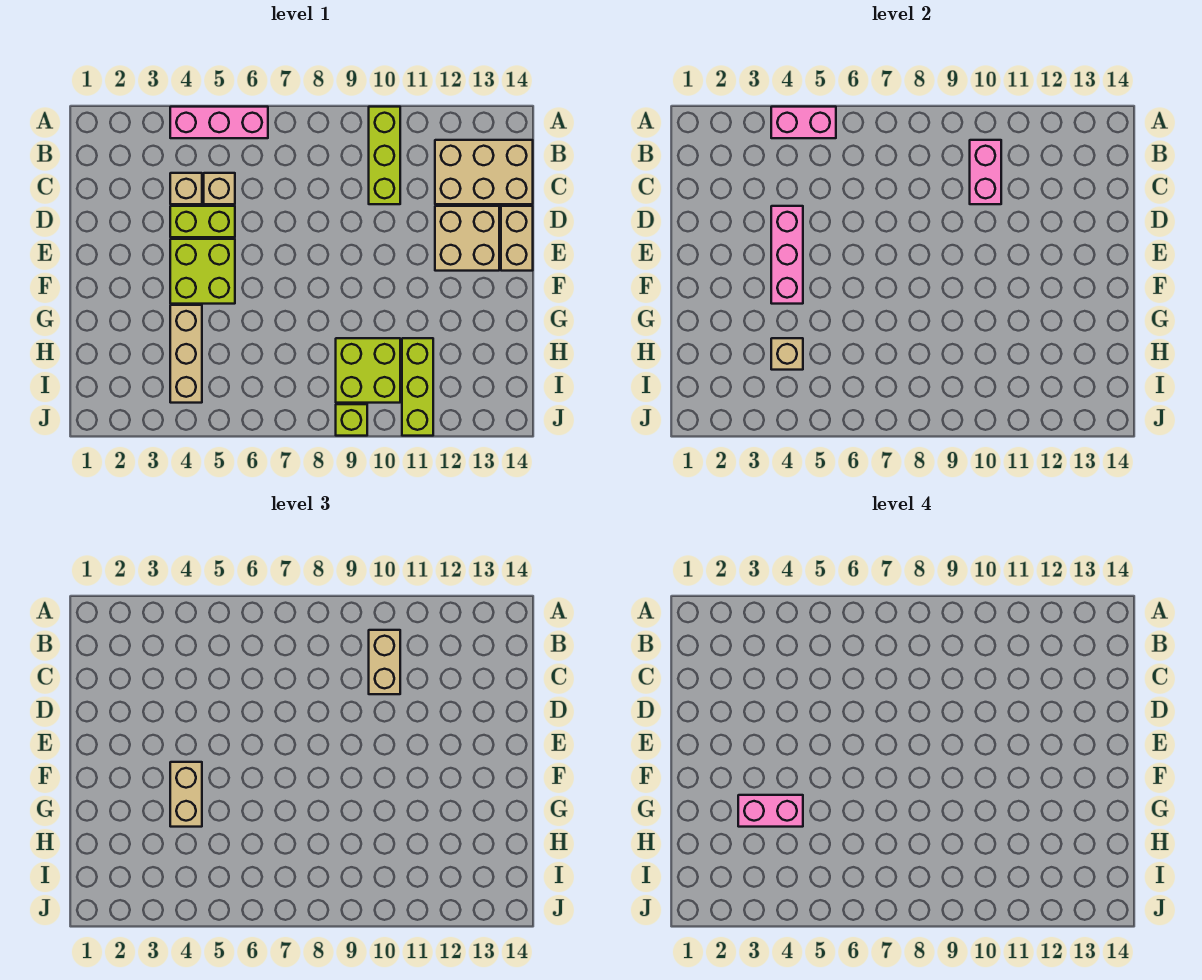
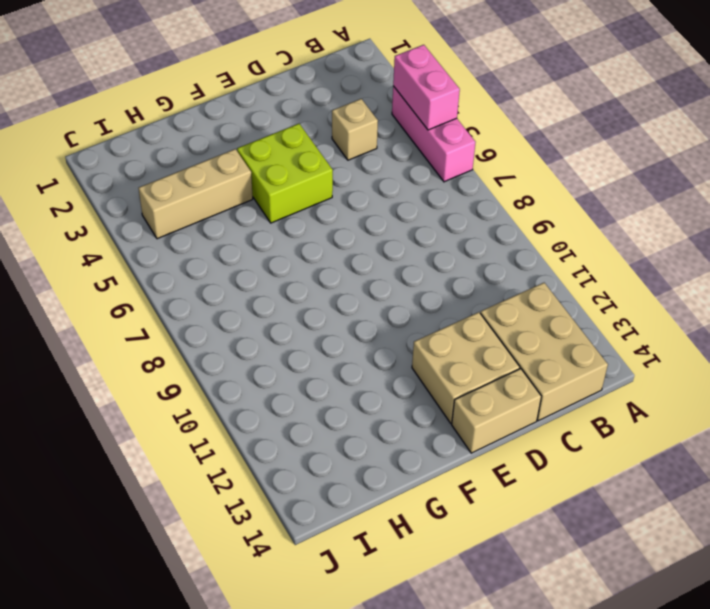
none -> lime 1x3 brick [369,107,400,204]
none -> tan 1x1 brick [204,173,235,204]
none -> lime 1x2 brick [170,206,235,237]

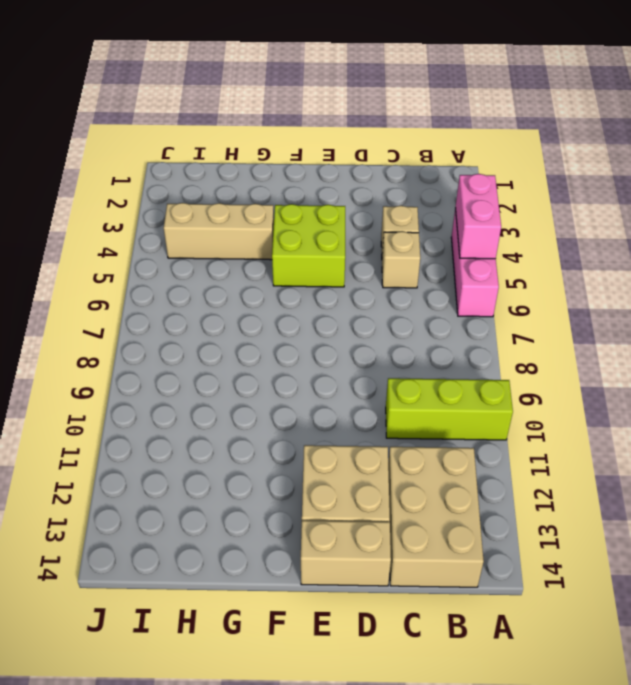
none -> lime 1x2 brick [170,206,235,237]
none -> lime 2x2 brick [336,338,400,403]
none -> lime 1x3 brick [402,338,433,436]

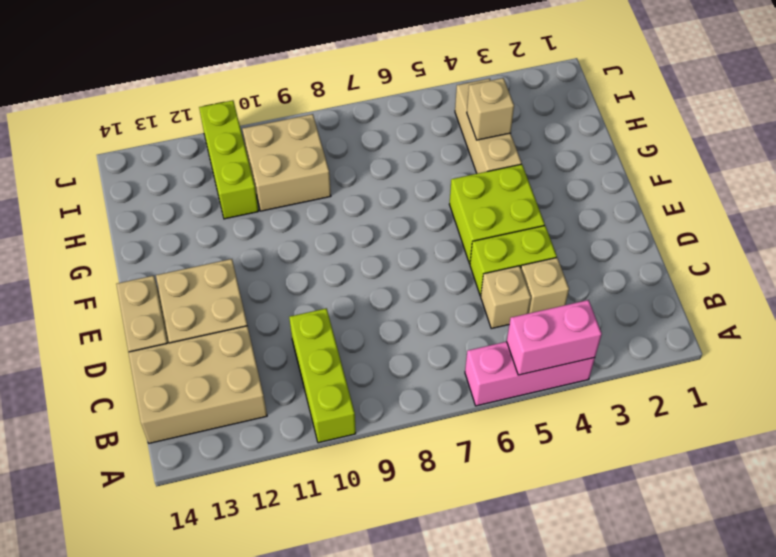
tan 2x2 brick [242,114,331,211] -> lime 2x2 brick [336,338,400,403]
none -> lime 1x1 brick [336,404,367,436]
none -> pink 1x2 brick [970,140,1001,204]
none -> pink 1x3 brick [771,206,803,304]

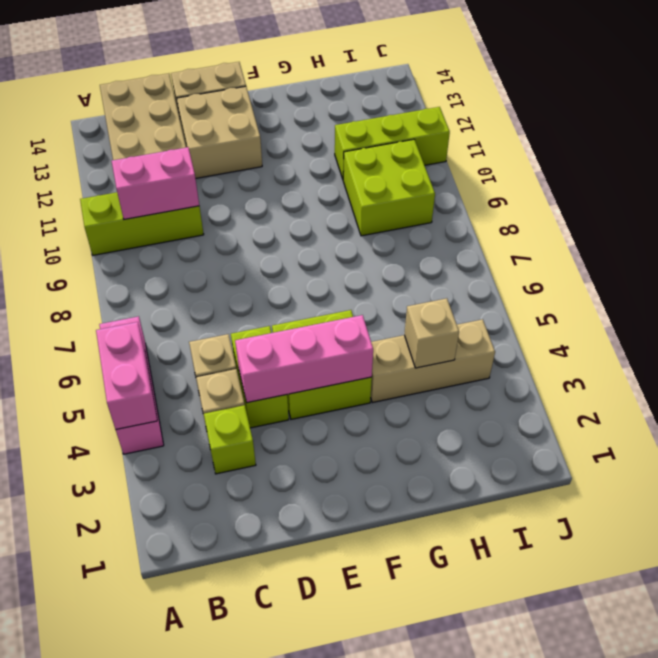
lime 1x1 brick [204,405,256,474] -> lime 1x1 brick moved to [336,404,367,436]
none -> tan 1x2 brick [369,630,400,694]
none -> tan 1x2 brick [170,762,202,827]
none -> pink 1x2 brick [738,795,803,827]

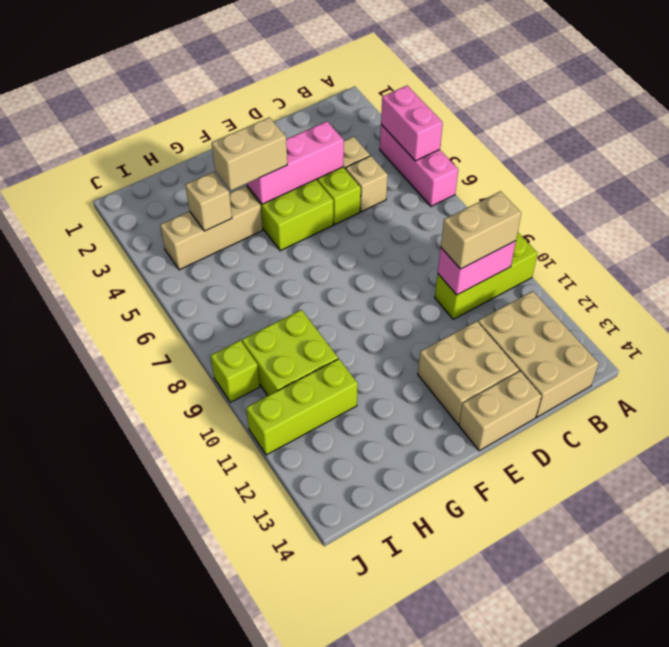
none -> pink 1x2 brick [738,795,803,827]

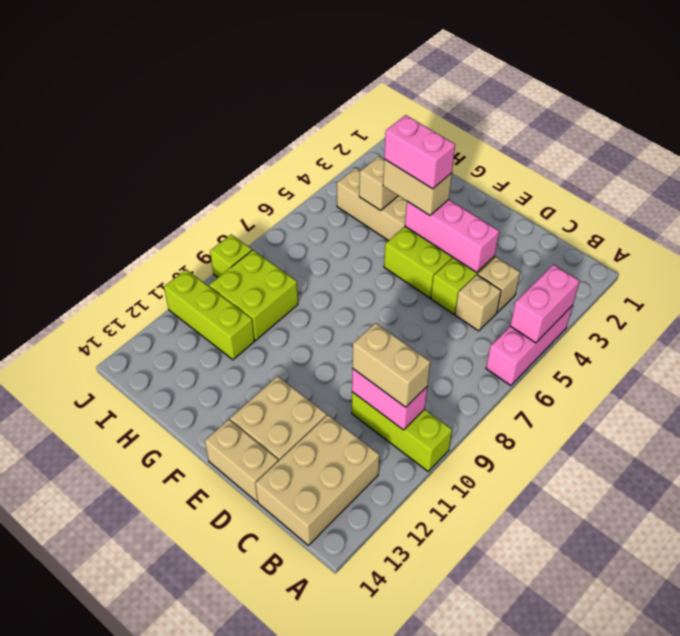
pink 1x2 brick [384,115,455,189] -> pink 1x2 brick turned to [738,795,803,827]

